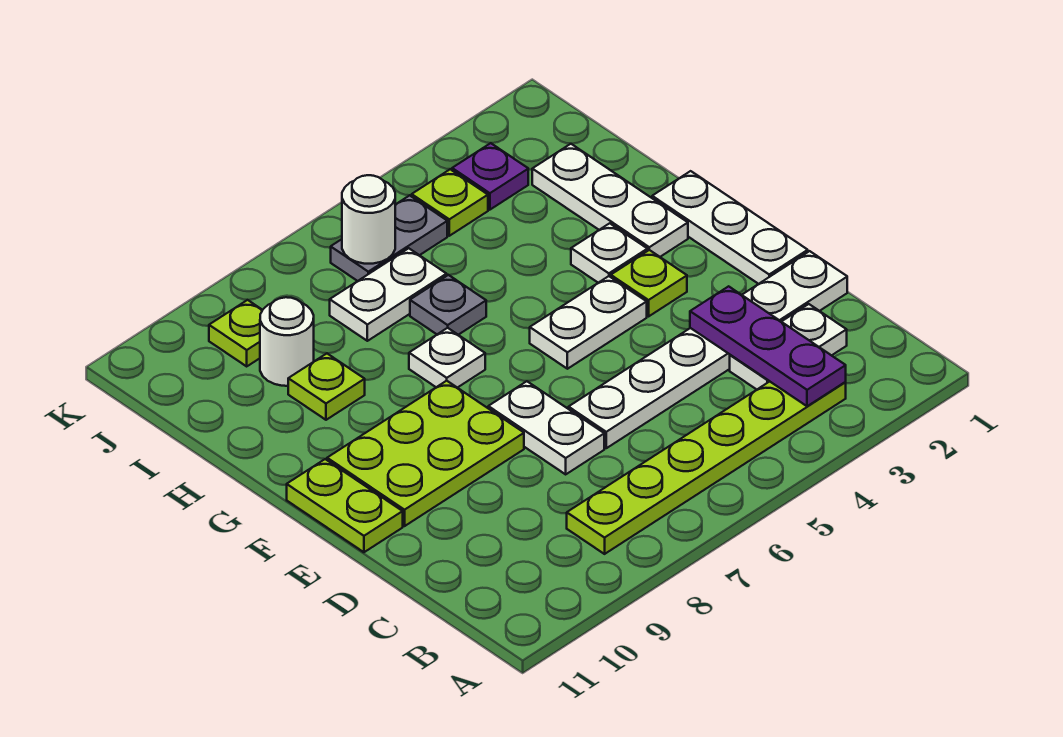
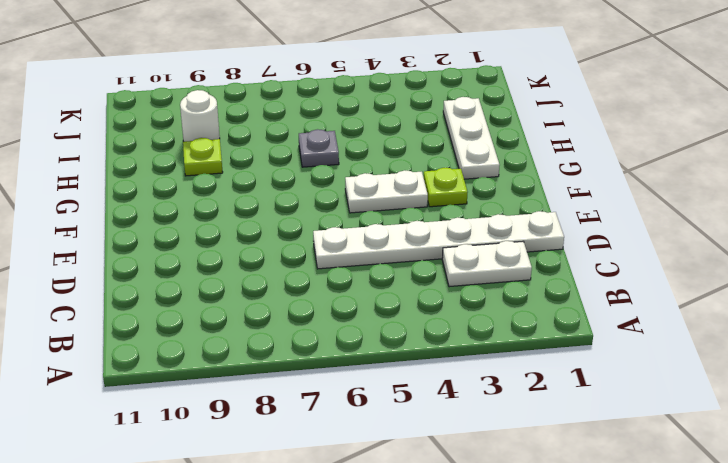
none -> lime 1x6 plate [567,382,846,554]
none -> white 1x2 plate [488,381,604,474]
none -> white 1x3 plate [652,171,808,284]

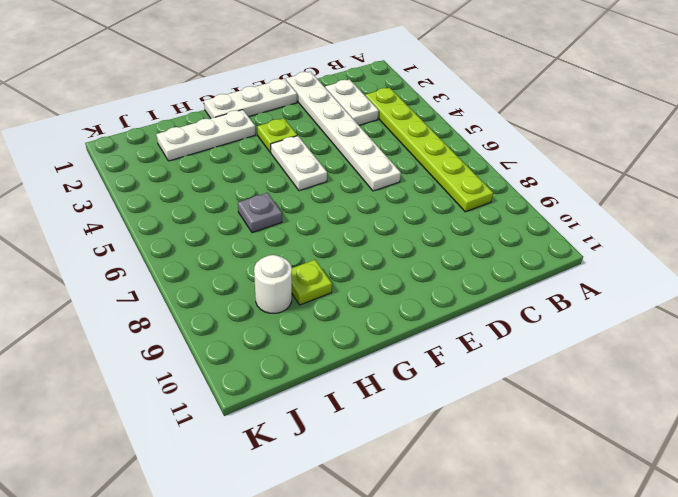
none -> white 1x2 plate [488,381,604,474]
none -> lime 2x3 plate [327,381,524,526]
none -> lime 1x2 plate [287,459,403,552]

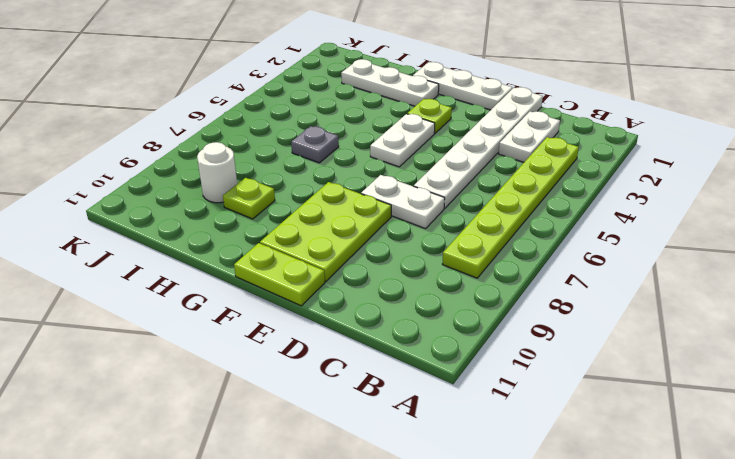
none -> white 1x1 plate [571,223,647,283]
none -> white 1x1 plate [409,328,485,388]
none -> white 1x2 plate [330,248,447,341]

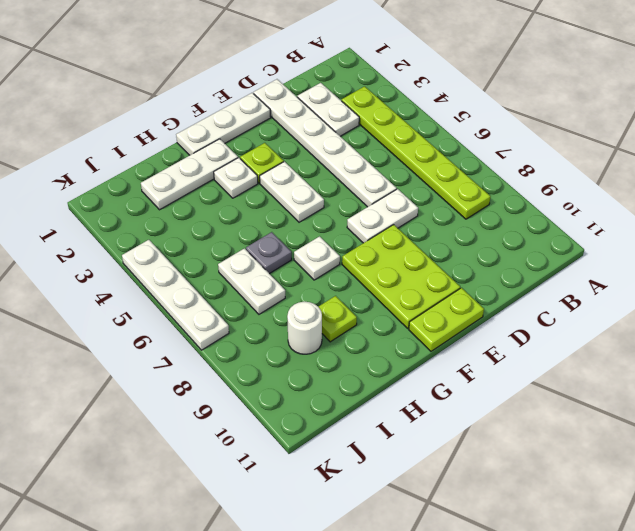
white 1x4 plate [122,240,229,350] -> none
none -> purple 1x1 plate [452,143,528,210]
none -> lime 1x1 plate [412,169,488,236]
none -> grey 1x2 plate [331,195,447,281]

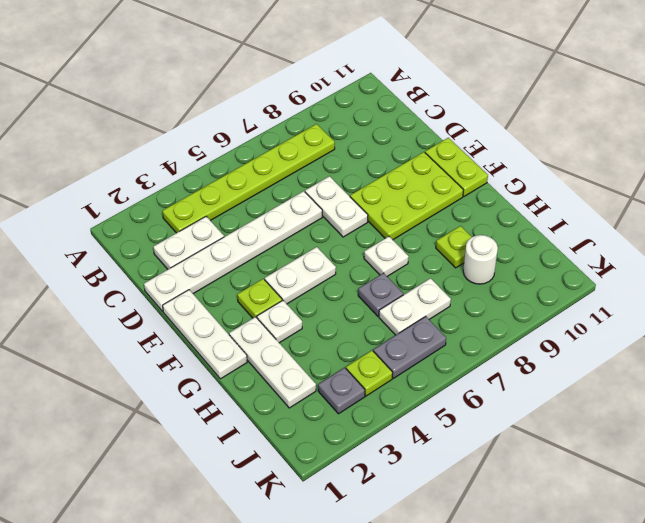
grey 1x1 plate [318,368,365,414] -> purple 1x1 plate [452,143,528,210]
none -> lime 1x1 plate [209,300,262,366]
none -> purple 1x3 plate [690,286,846,406]
none -> white 1x1 round brick [342,175,395,264]

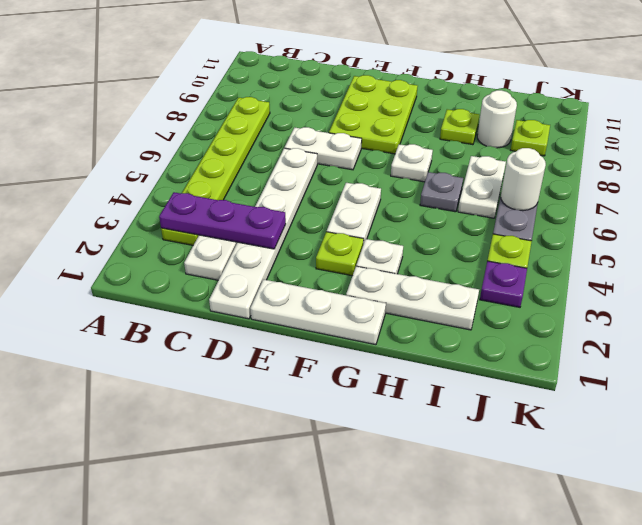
none -> lime 1x2 plate [287,459,403,552]

